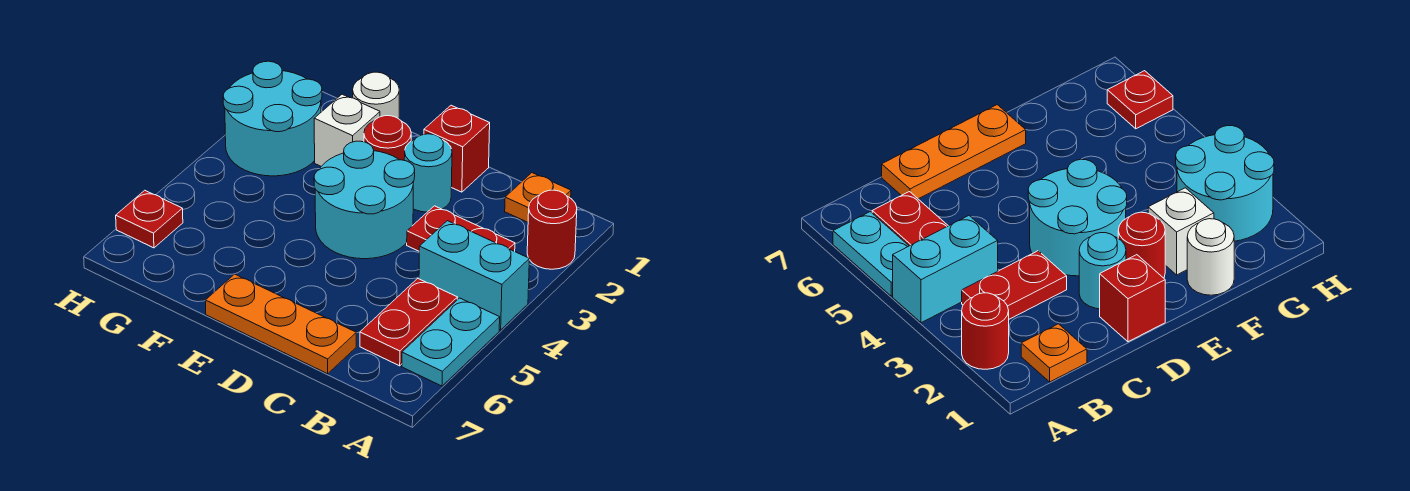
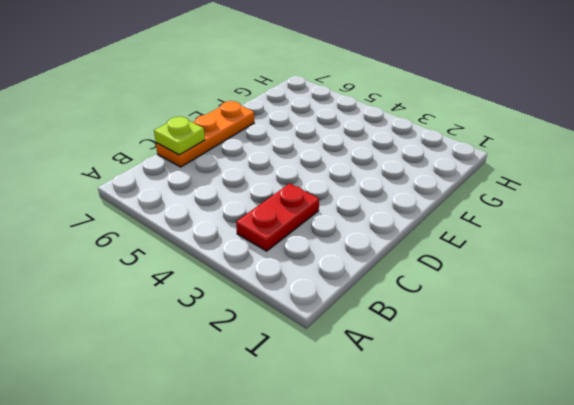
lime 1x1 plate [154,117,205,155] -> none
none -> red 1x1 round brick [527,190,577,269]
none -> cyan 1x2 brick [419,221,529,330]
none -> cyan 1x2 plate [402,298,500,386]

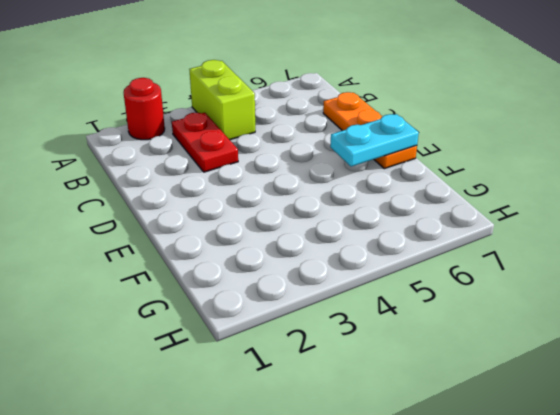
lime 1x2 brick [189,60,255,140] -> cyan 1x2 brick [419,221,529,330]
cyan 1x2 plate [330,114,419,167] -> cyan 1x2 plate moved to [402,298,500,386]
none -> orange 1x1 plate [505,173,571,222]
none -> red 1x2 plate [360,279,458,366]
none -> red 1x1 brick [424,105,490,192]

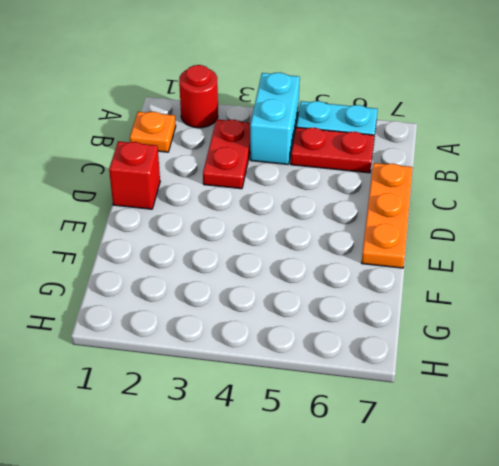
none -> cyan 1x1 round brick [404,134,452,212]
none -> cyan 2x2 round brick [314,141,415,259]
none -> red 1x1 round brick [364,116,411,160]

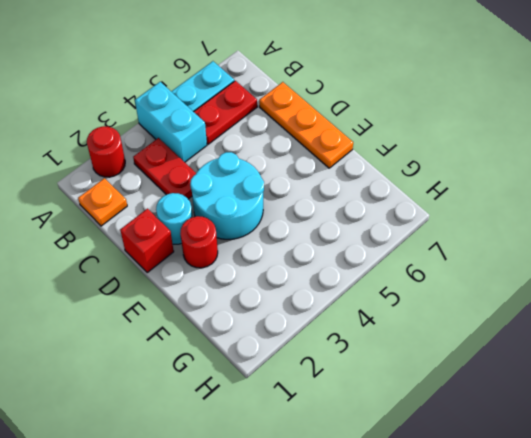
none -> white 1x1 round brick [353,72,399,119]
none -> white 1x1 brick [314,94,380,166]
none -> cyan 2x2 round brick [223,61,322,176]

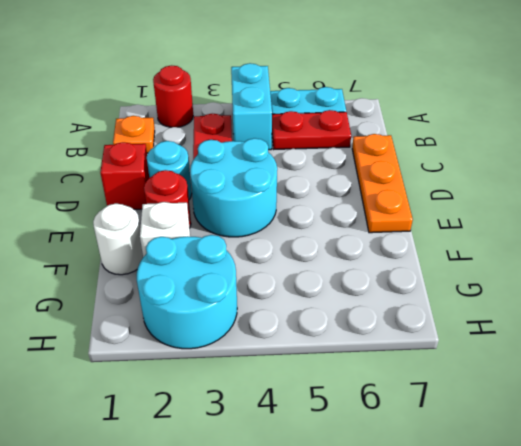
none -> red 1x1 plate [116,190,183,248]

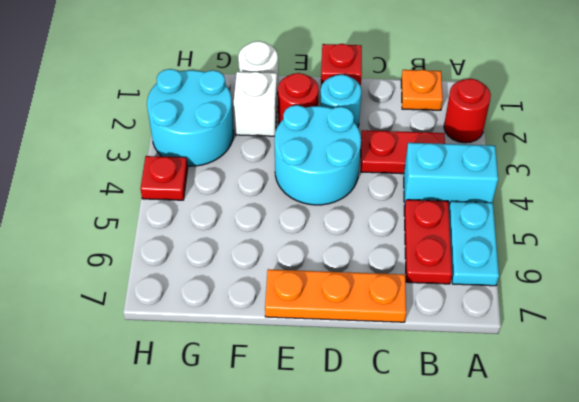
red 1x1 plate [140,156,188,200] -> red 1x1 plate moved to [116,190,183,248]

